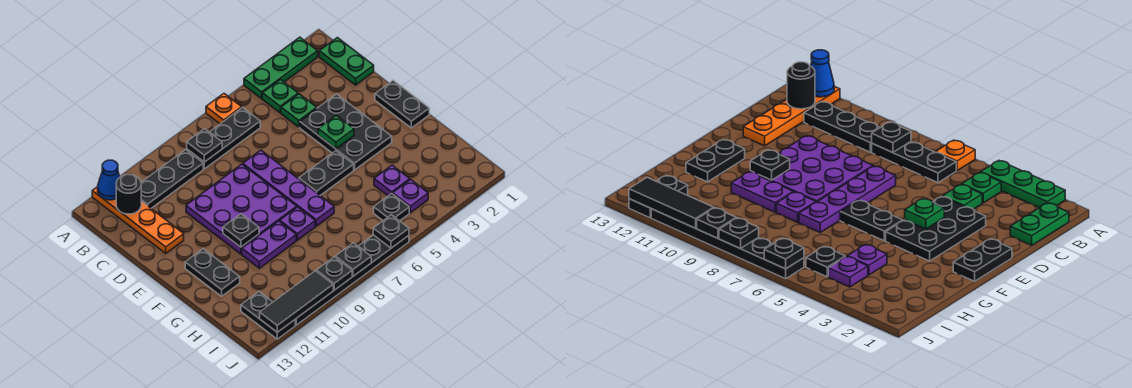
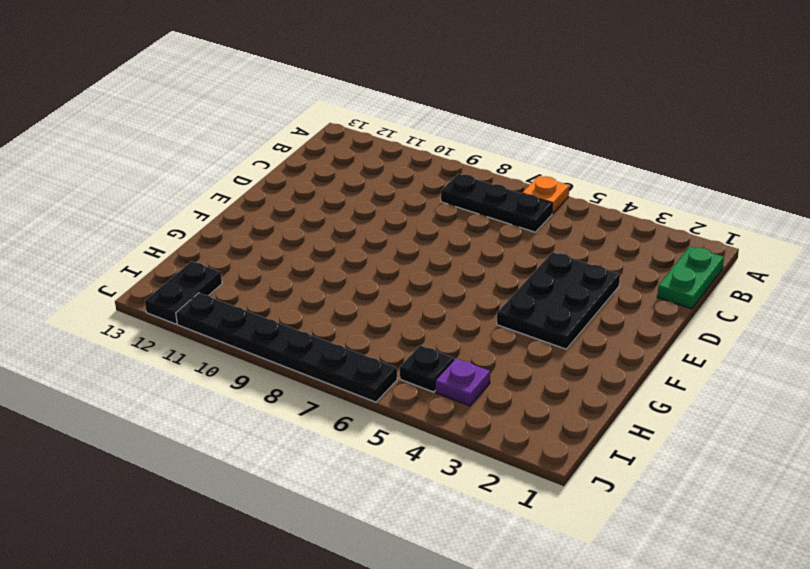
none -> green 1x3 plate [244,37,318,99]
none -> orange 1x4 plate [92,187,184,253]
none -> green 1x1 plate [262,80,298,113]
none -> black 1x3 plate [141,150,203,208]

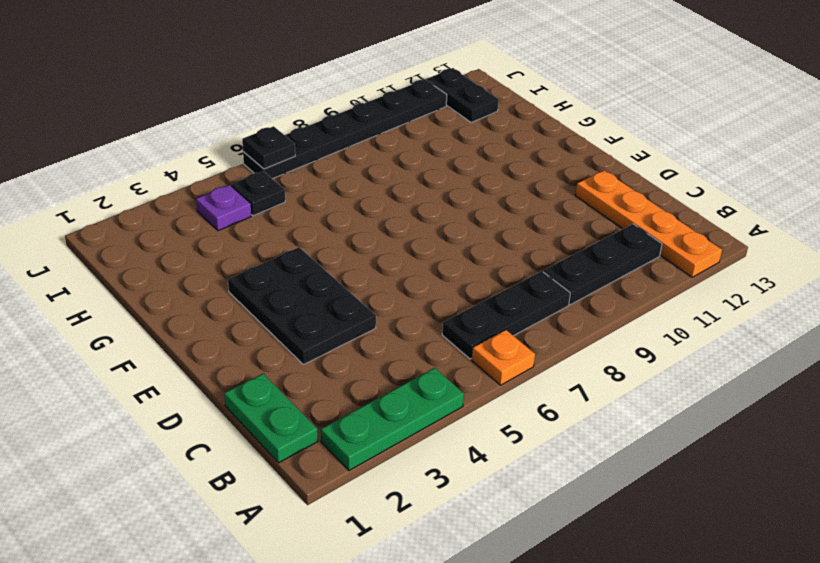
none -> green 1x1 plate [262,80,298,113]
none -> green 1x1 plate [281,94,317,127]
none -> purple 1x4 plate [243,150,334,226]
none -> purple 3x3 plate [186,164,297,254]

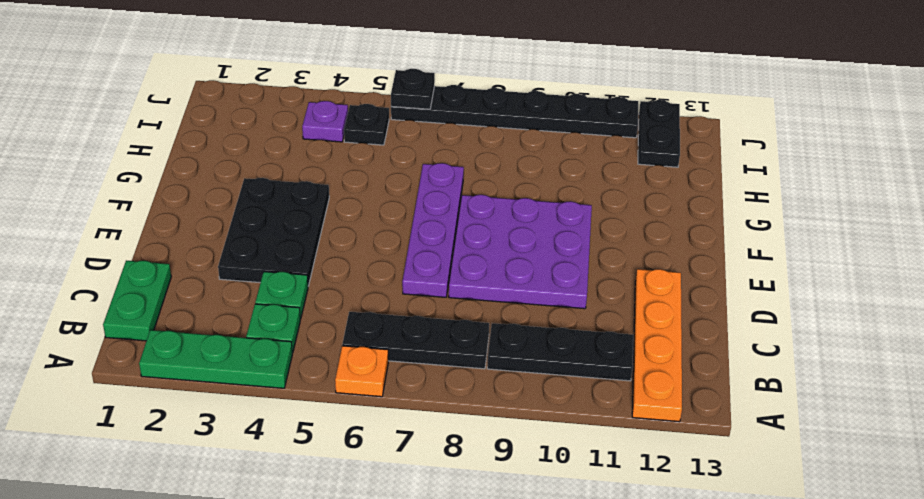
none -> black 1x2 plate [375,80,429,128]
none -> black 1x2 plate [299,151,354,195]
none -> black 1x2 plate [185,249,240,296]
none -> purple 1x1 plate [280,207,315,240]

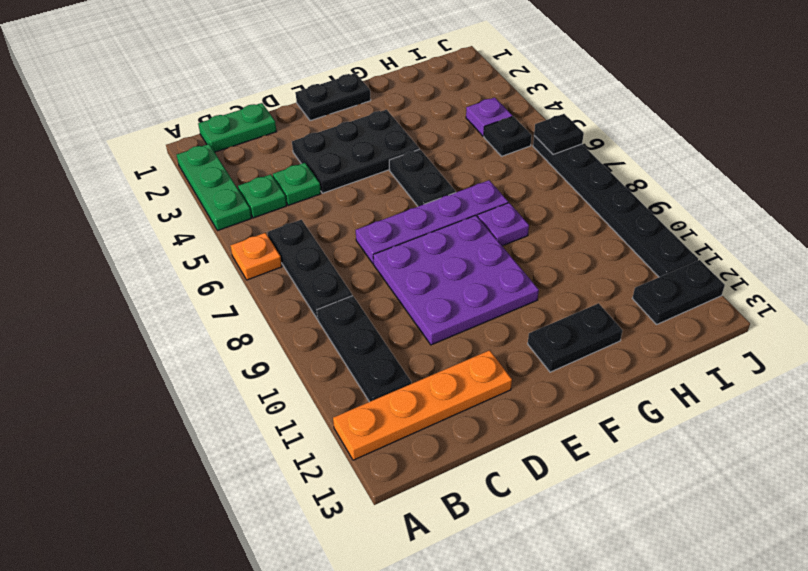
none -> purple 1x2 plate [242,221,296,268]
none -> purple 1x1 plate [374,165,410,196]
none -> blue 1x1 cone [98,160,120,200]
none -> black 1x1 plate [187,129,222,162]

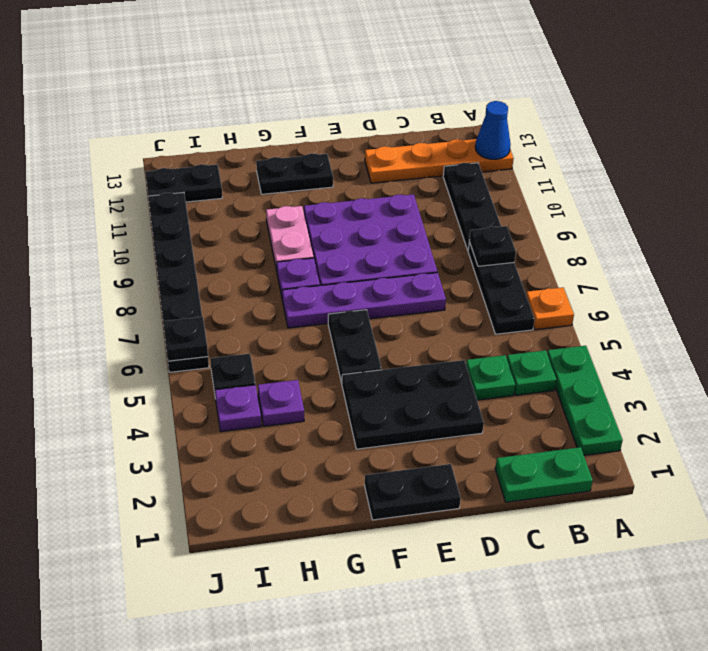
pink 1x2 plate [266,206,314,271] -> purple 1x2 plate [242,221,296,268]
none -> black 1x1 round brick [116,174,141,214]
none -> green 1x1 plate [318,115,354,149]
none -> black 1x1 plate [223,214,259,247]
none -> black 1x1 plate [335,243,371,276]

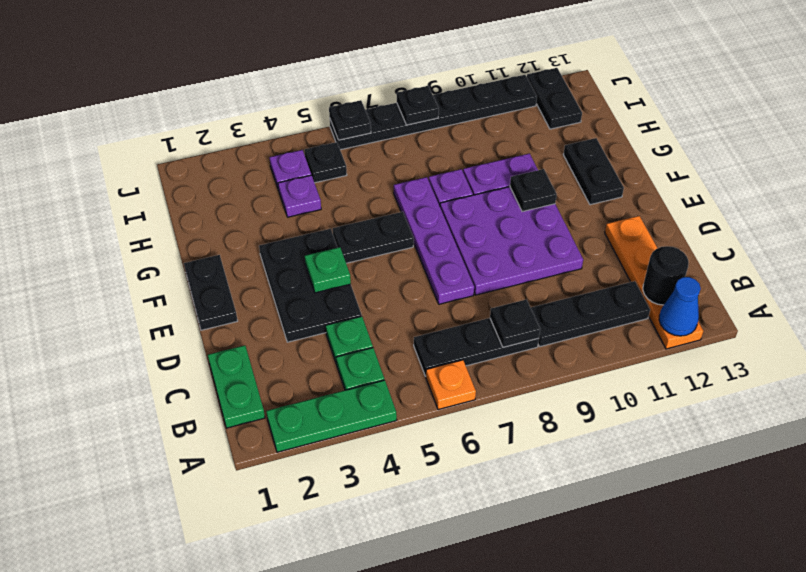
none -> black 1x1 plate [316,257,352,290]
none -> black 1x3 tile [260,271,333,332]

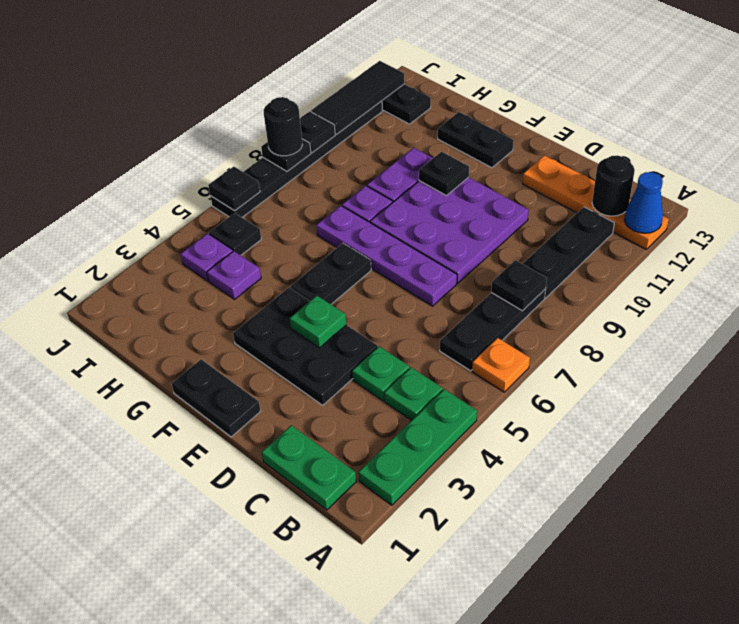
black 1x1 round brick [264,97,303,156] -> none

